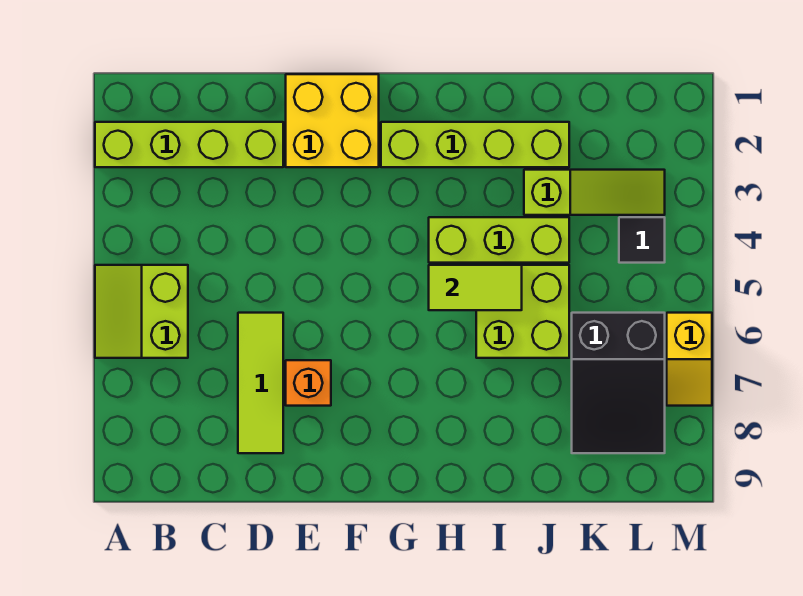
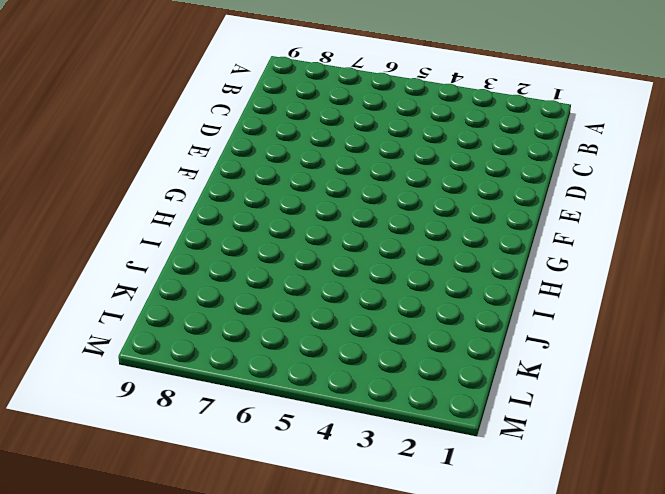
none -> lime 1x4 brick [95,122,283,167]
none -> lime 2x2 slope [95,265,188,358]
none -> lime 1x3 tile [238,313,283,453]

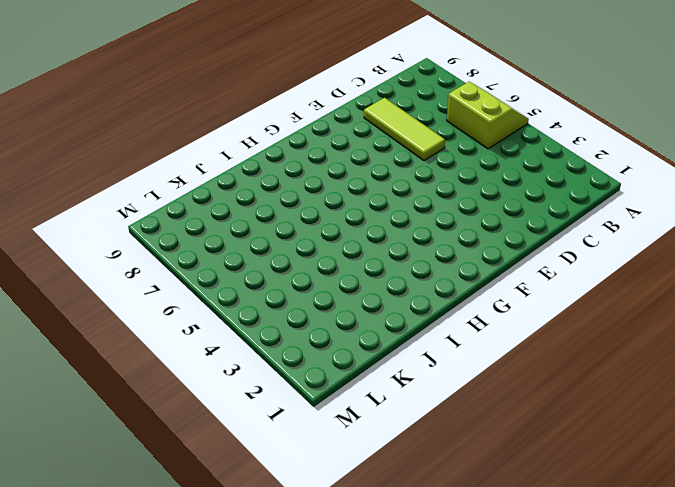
none -> lime 1x4 brick [95,122,283,167]
none -> yellow 2x2 brick [286,74,379,167]
none -> orange 1x1 brick [286,360,331,406]

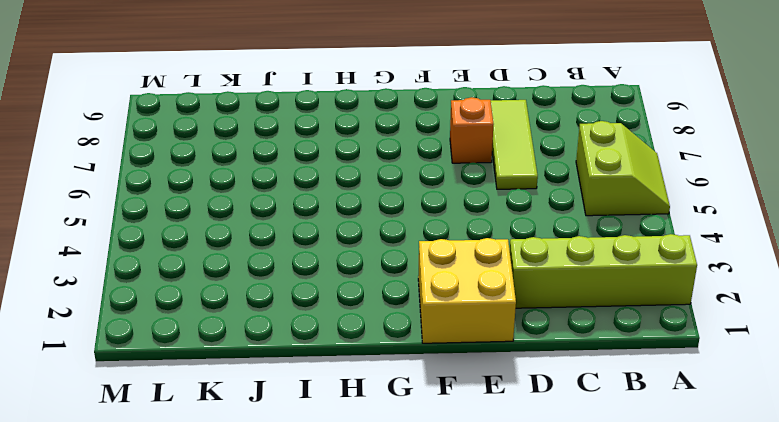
none -> lime 1x4 brick [381,122,569,167]
none -> lime 1x3 brick [429,217,569,263]
none -> lime 2x2 brick [476,265,569,358]

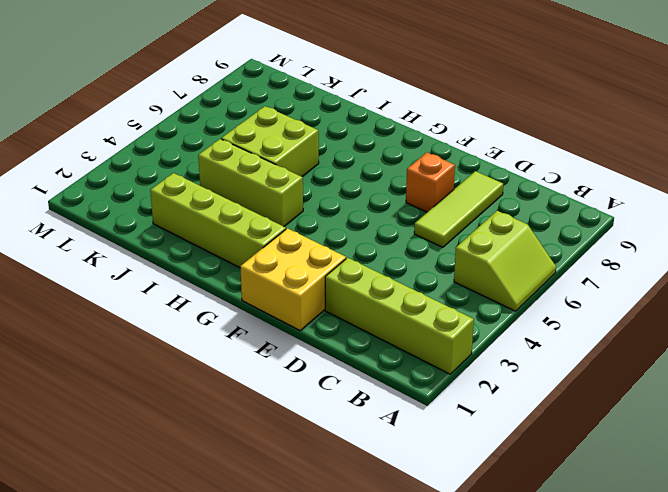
none -> lime 1x3 slope [524,170,665,215]
none -> black 2x3 slope [572,313,665,453]
none -> black 1x1 tile [619,217,665,263]

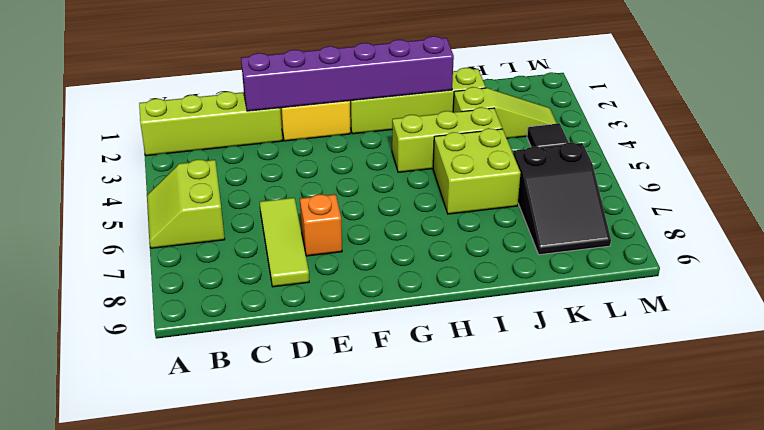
purple 1x6 brick [241,36,454,111] -> none
none -> yellow 1x2 slope [667,313,712,406]
none -> lime 1x2 tile [429,265,522,310]

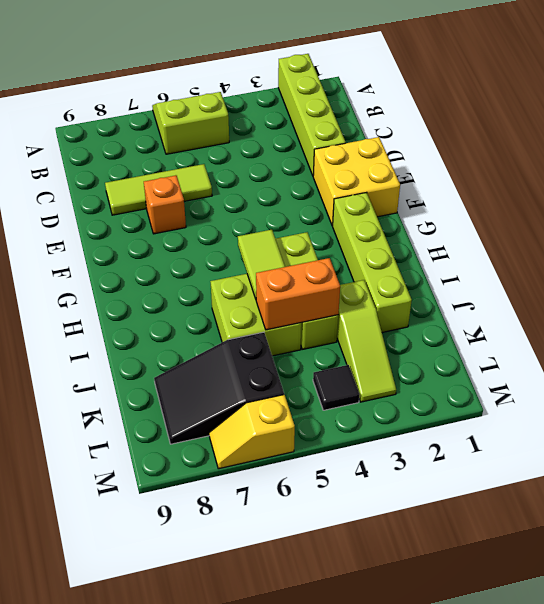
orange 1x2 brick [256,258,340,330] -> none

